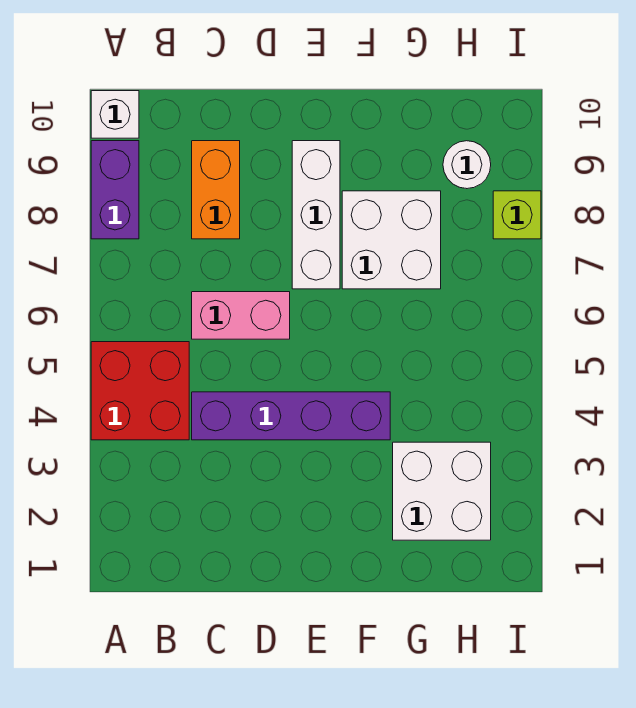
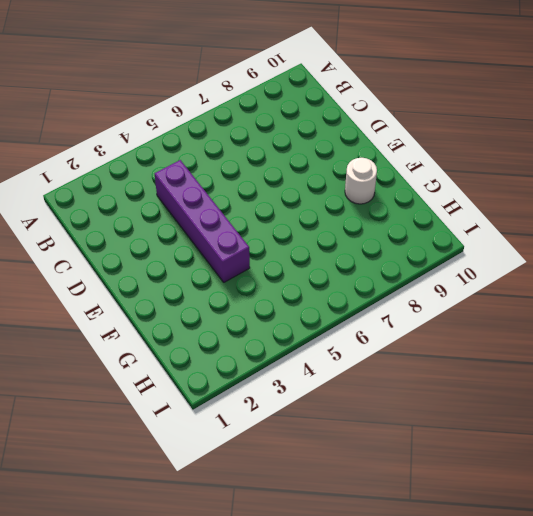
white 1x1 round brick [345,158,377,204] -> white 1x1 round brick moved to [443,141,491,189]
none -> red 2x2 brick [91,342,189,440]
none -> purple 1x2 brick [91,141,139,239]

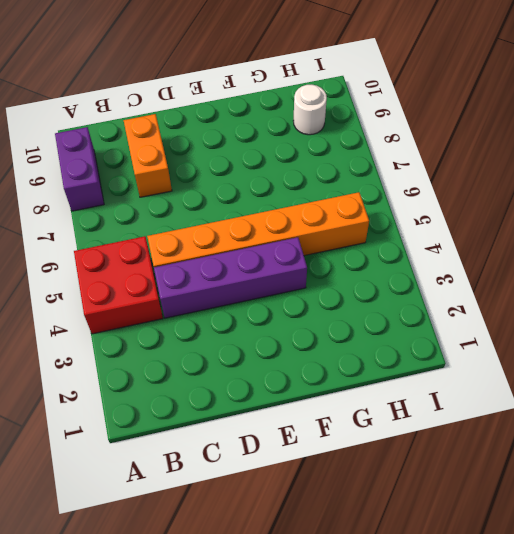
orange 1x6 brick [147,192,369,267] -> none
none -> white 1x1 brick [91,91,139,138]
none -> pink 1x2 brick [192,292,290,339]

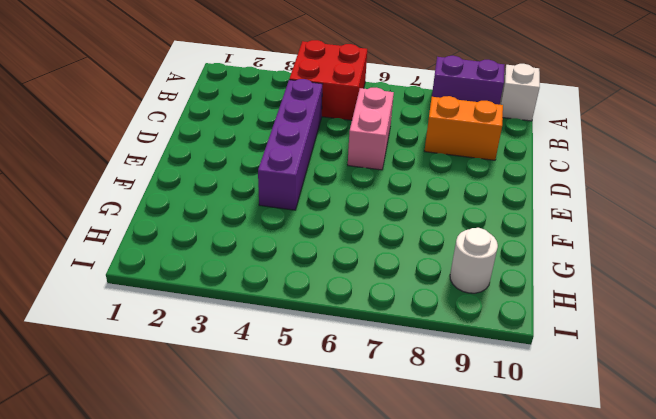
none -> white 1x3 brick [292,141,340,289]
none -> white 2x2 brick [342,191,441,289]

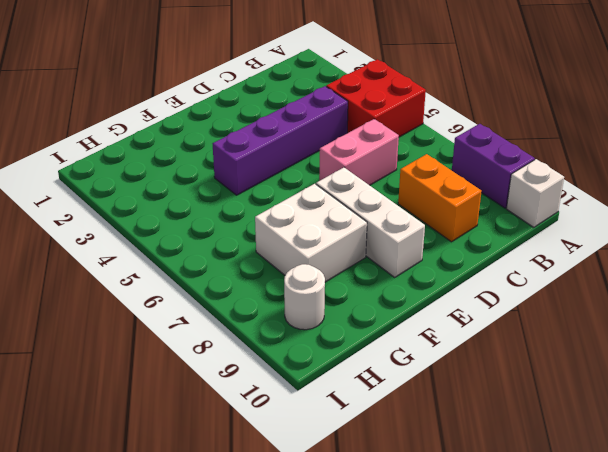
none -> white 2x2 brick [393,442,491,540]
none -> lime 1x1 brick [493,191,541,239]

